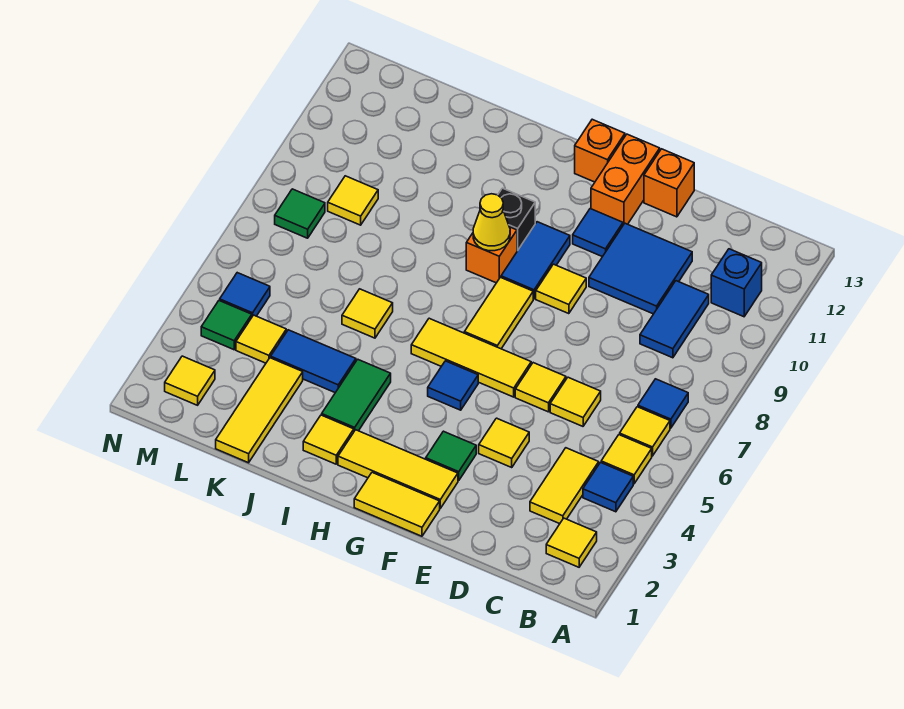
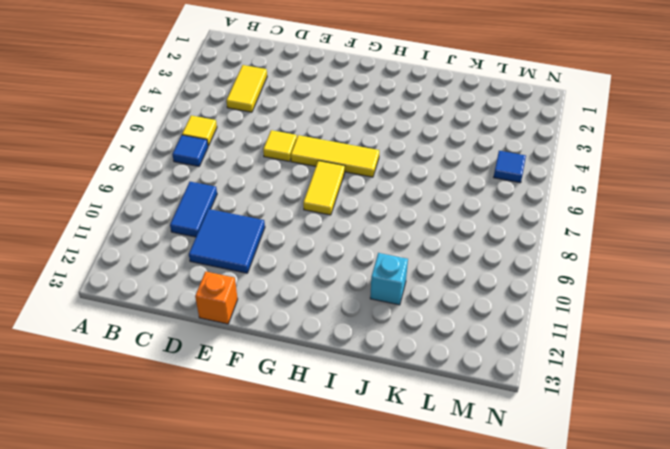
cyan 1x1 brick [370,253,408,305] -> none
none -> yellow 1x1 tile [546,518,597,567]
none -> blue 1x1 tile [583,463,633,512]
none -> yellow 1x1 tile [601,435,652,484]
none -> blue 1x1 brick [711,249,762,317]

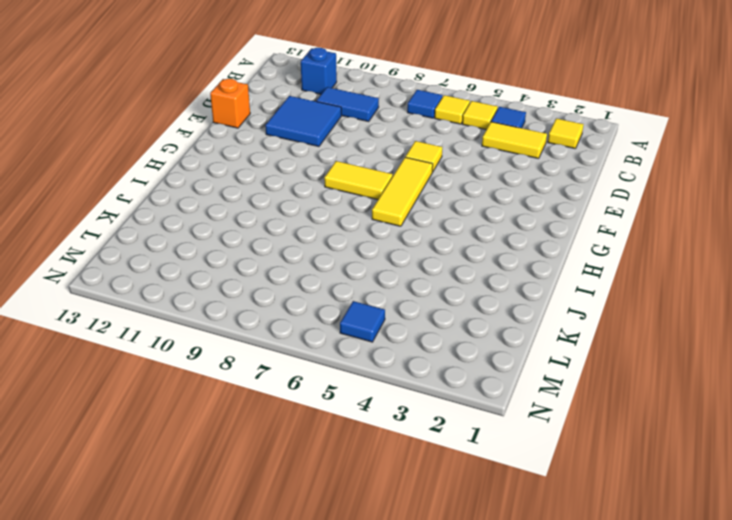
none -> yellow 1x1 tile [550,377,601,426]
none -> yellow 1x1 tile [479,418,529,467]
none -> yellow 1x2 tile [354,472,440,536]
none -> yellow 1x3 tile [338,430,458,508]

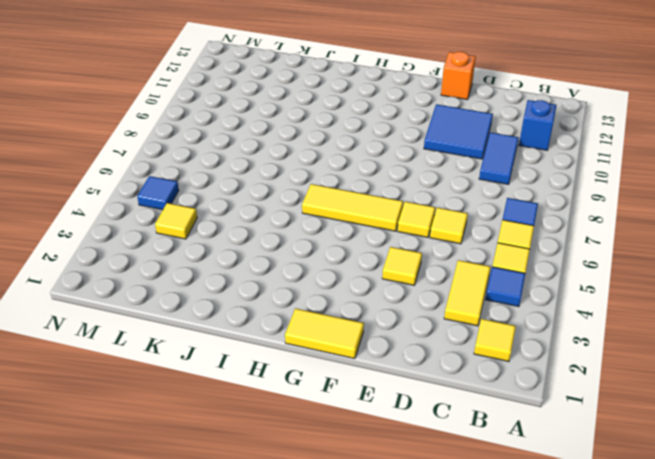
none -> yellow 1x3 tile [338,430,458,508]
none -> green 1x1 tile [426,431,476,481]
none -> yellow 1x1 tile [536,264,586,314]
none -> blue 1x1 tile [573,209,623,257]

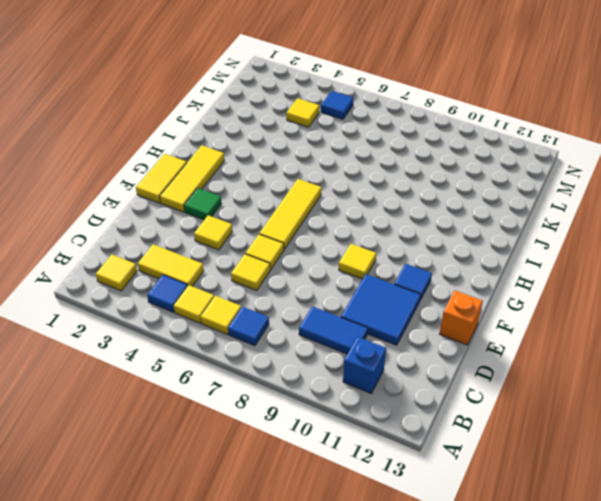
none -> orange 1x2 brick [591,134,660,225]
none -> blue 1x1 tile [428,361,478,410]
none -> yellow 1x2 tile [464,277,533,349]
none -> blue 1x2 tile [501,222,570,299]

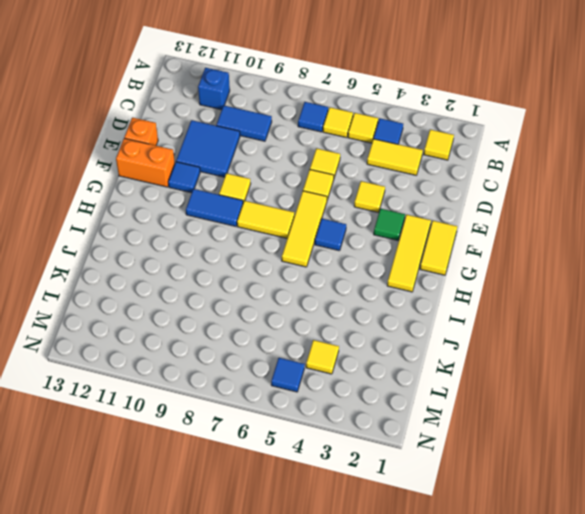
none -> orange 1x1 brick [575,119,625,182]
none -> orange 1x1 brick [466,227,517,283]
none -> black 1x1 brick [498,188,535,251]
none -> yellow 1x1 tile [303,415,354,464]

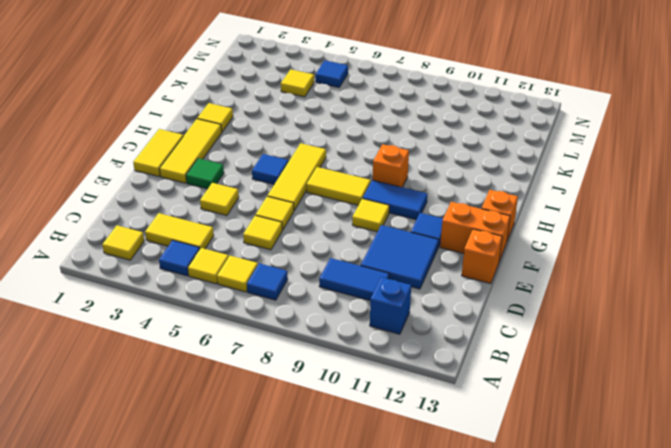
none -> black 1x1 brick [498,188,535,251]
none -> green 1x2 tile [322,359,391,431]
none -> blue 1x2 tile [271,330,356,393]
none -> yellow 1x1 tile [342,289,393,338]

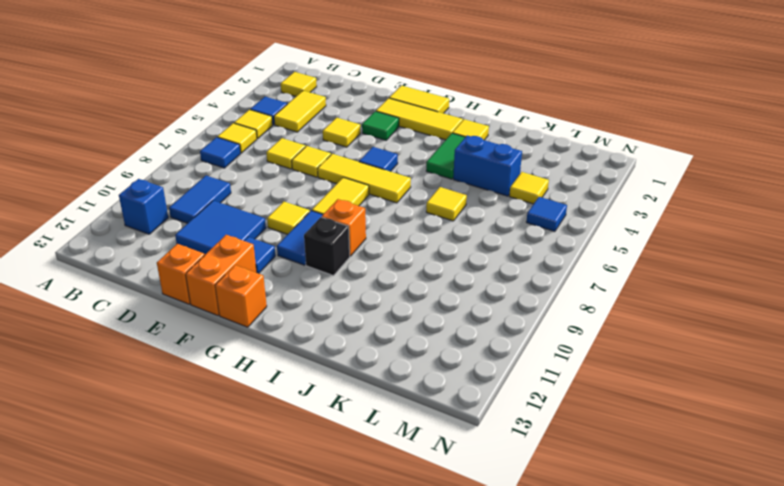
blue 1x2 brick [453,135,522,196] -> blue 1x2 tile [271,330,356,393]
none -> yellow 1x3 tile [216,358,303,463]
none -> yellow 1x1 tile [328,176,378,225]
none -> yellow 1x1 tile [165,356,215,405]
none -> green 1x1 tile [201,300,252,350]

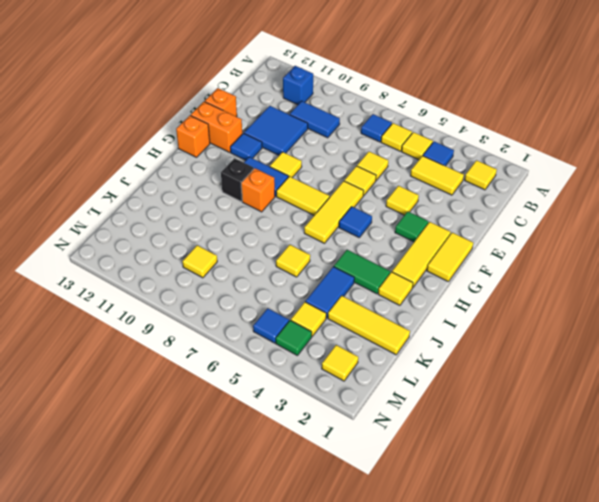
none -> green 1x1 tile [275,189,325,238]
none -> yellow 1x1 cone [473,194,510,251]

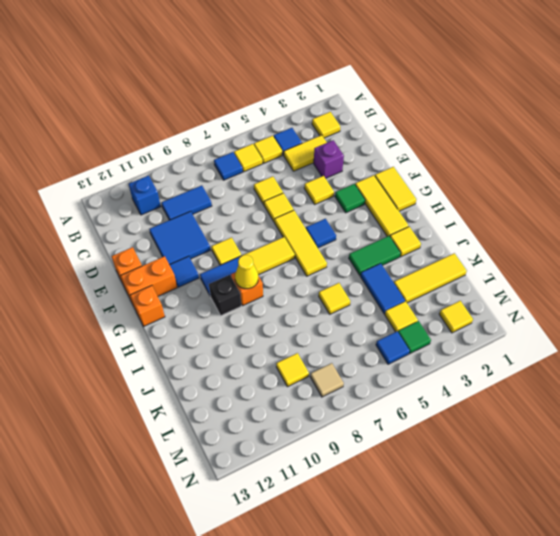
purple 1x1 brick [314,140,344,178] -> none
tan 1x1 tile [310,363,344,397] -> green 1x1 tile [275,189,325,238]

